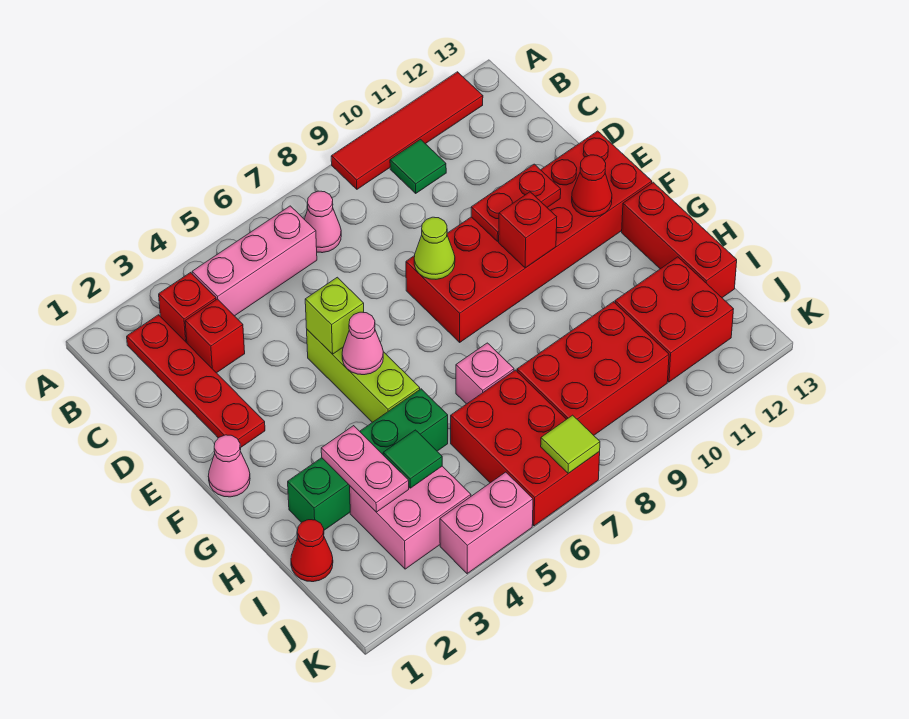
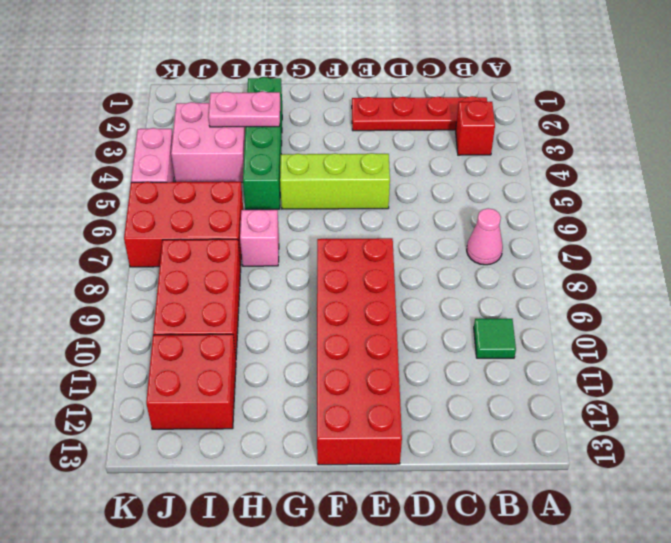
none -> red 1x4 tile [331,72,483,189]
none -> pink 1x3 brick [192,206,317,316]
none -> red 1x1 brick [185,299,245,373]

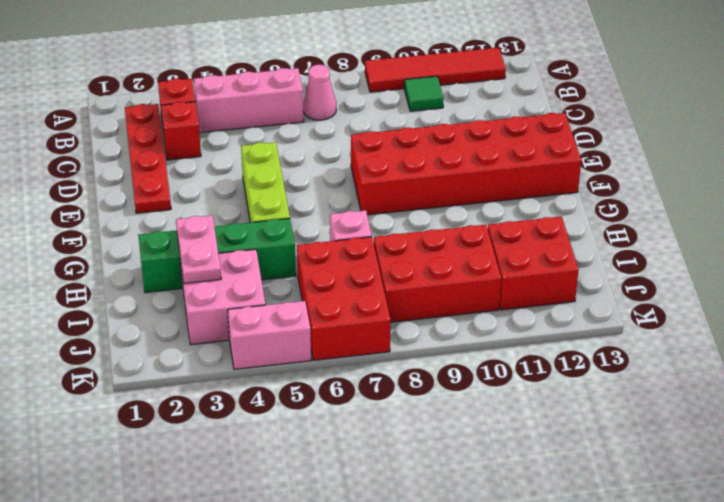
none -> pink 1x1 cone [208,435,250,497]
none -> red 1x3 brick [622,182,737,298]
none -> red 1x1 cone [291,520,333,582]

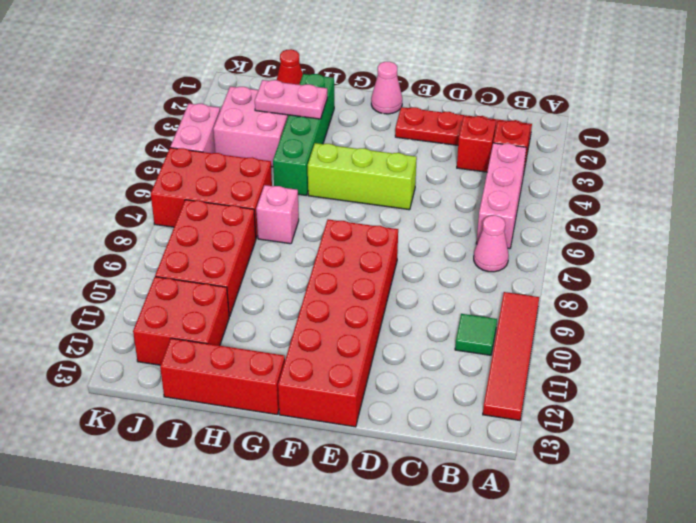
none -> lime 1x1 brick [305,277,364,354]
none -> lime 1x1 cone [414,217,455,279]
none -> red 1x2 plate [471,164,561,241]

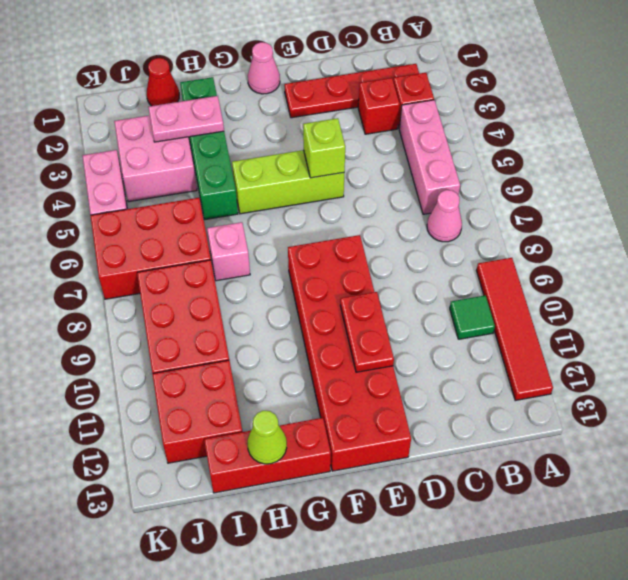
lime 1x1 cone [247,411,287,464] -> lime 1x1 cone moved to [414,217,455,279]
none -> pink 1x1 cone [342,312,383,375]
none -> red 1x1 brick [499,192,557,268]
none -> red 1x1 cone [572,155,612,217]

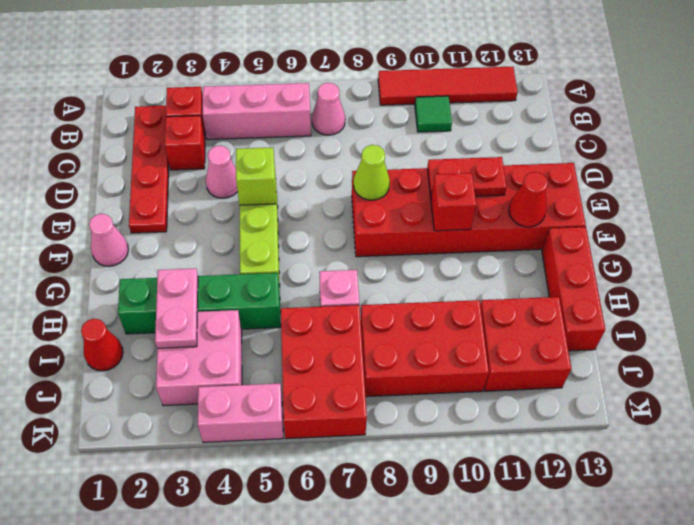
pink 1x1 cone [206,146,238,198] -> pink 1x1 cone moved to [342,312,383,375]
none -> green 1x1 tile [383,430,442,488]
none -> lime 1x1 tile [541,415,600,473]

